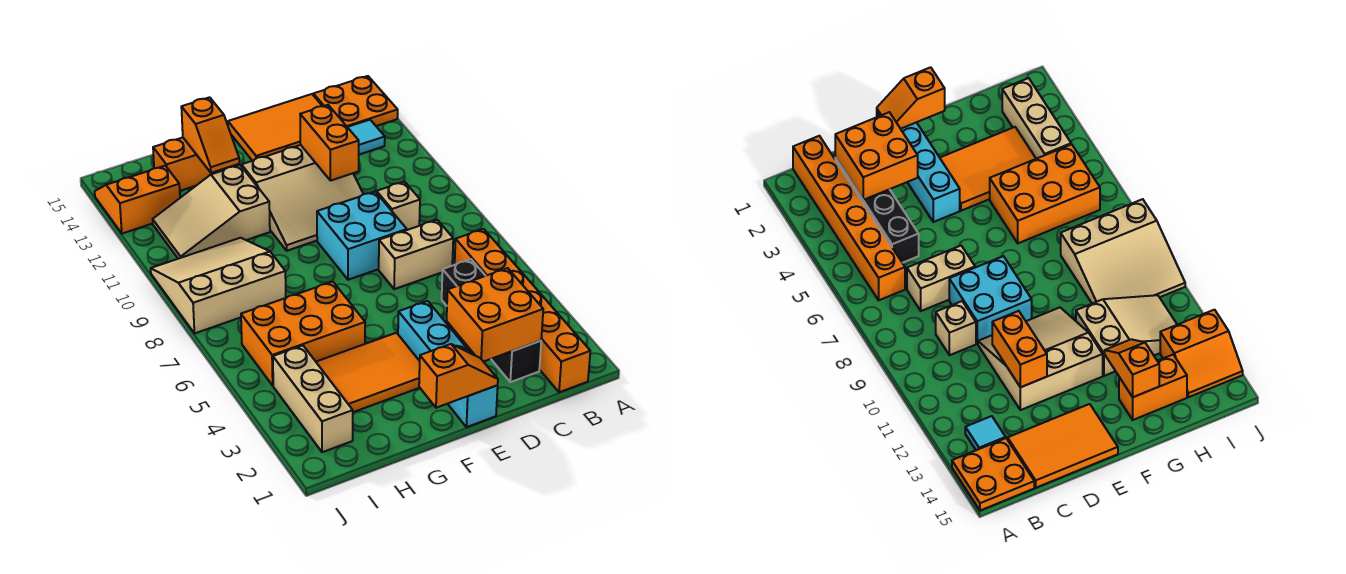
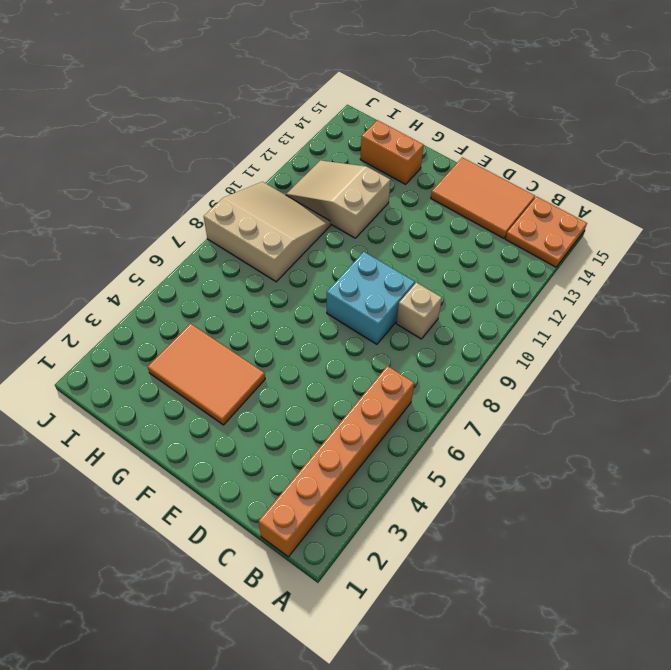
none -> cyan 1x1 tile [348,120,385,155]
none -> black 1x4 brick [442,259,541,382]
none -> tan 1x2 brick [379,220,453,289]

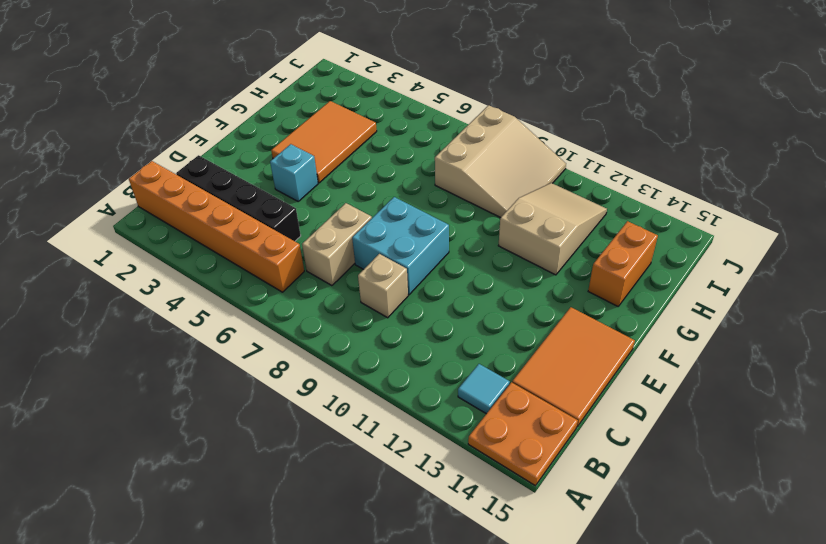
cyan 1x1 brick [270,144,318,201] -> cyan 1x4 brick [398,301,498,427]
none -> tan 3x3 slope [242,145,363,251]
none -> orange 2x3 brick [241,282,365,386]
none -> tan 1x3 brick [273,346,353,452]

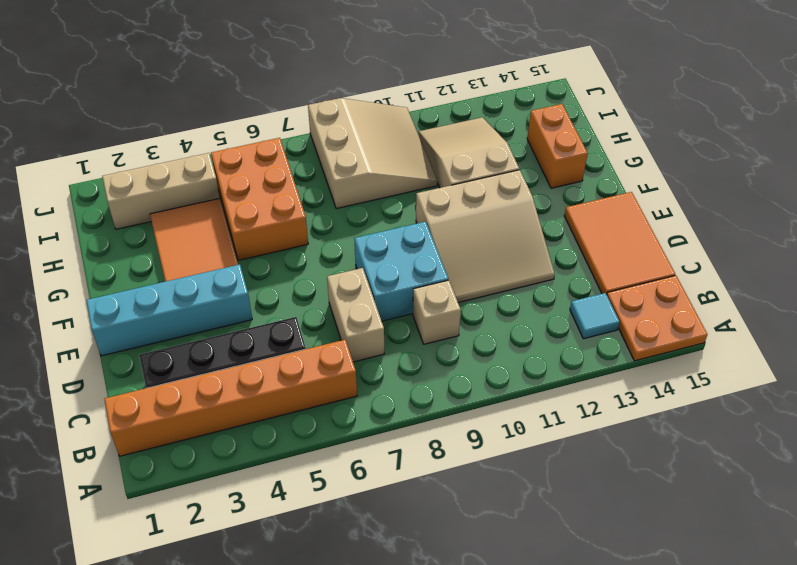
tan 3x3 slope [416,170,555,303] -> tan 3x3 slope turned to [242,145,363,251]
none -> orange 2x2 slope [95,166,180,234]
none -> orange 2x2 brick [447,268,543,362]
none -> orange 1x2 brick [300,105,359,181]

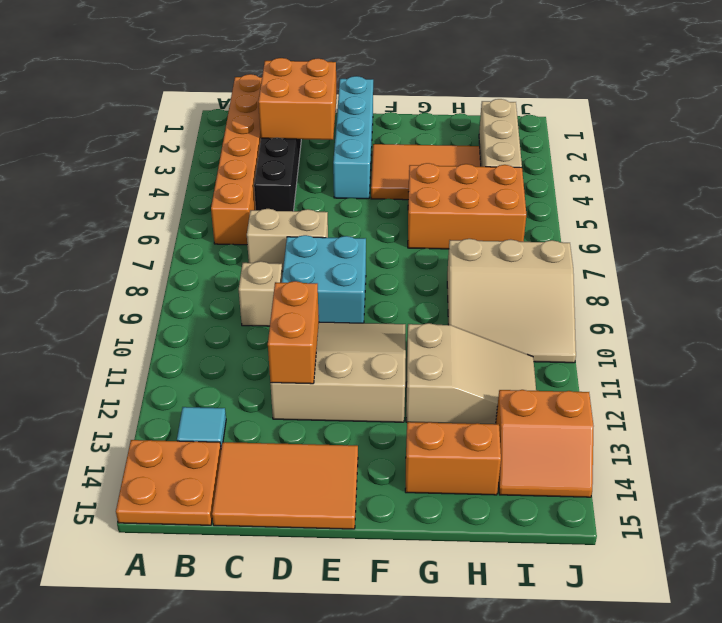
none -> orange 1x2 slope [419,344,498,408]
none -> orange 1x2 slope [181,97,239,173]

